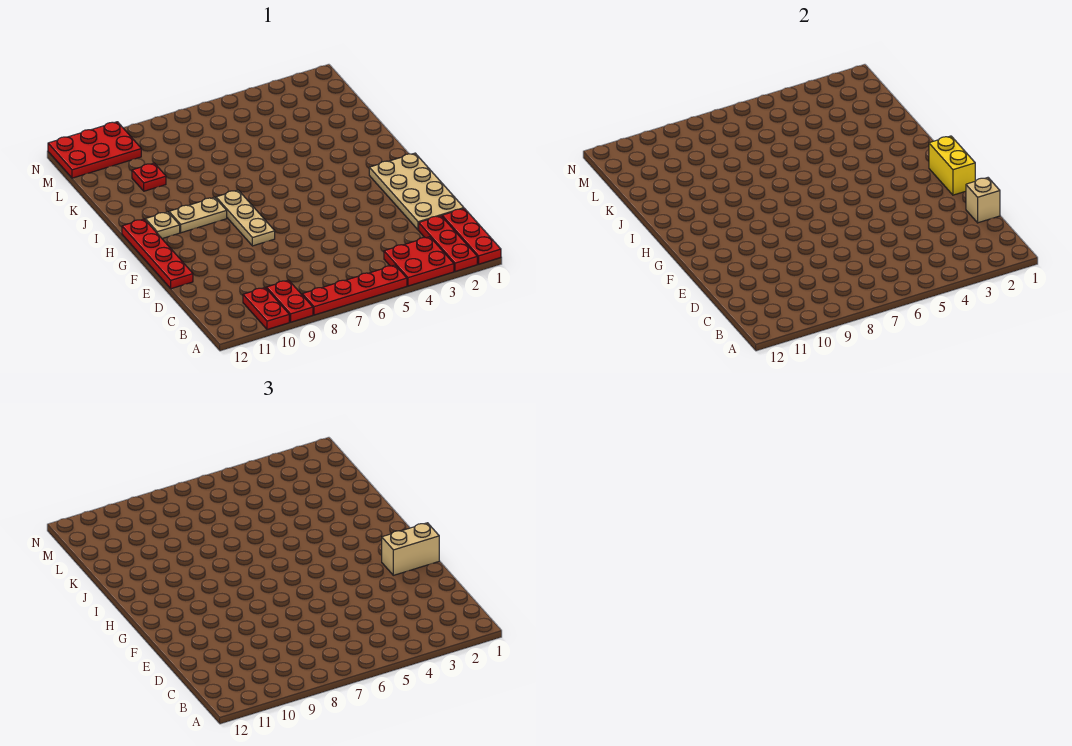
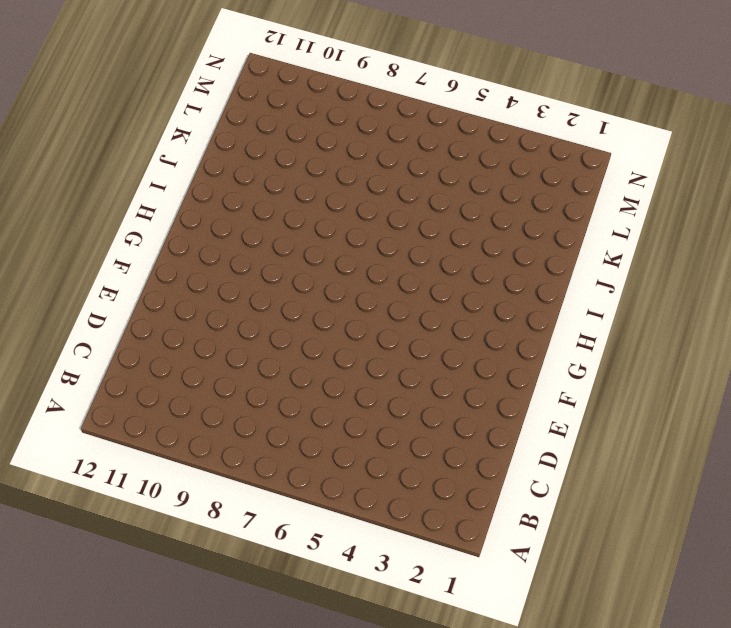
none -> red 1x3 plate [442,208,501,264]
none -> red 1x3 plate [419,216,477,272]
none -> red 2x2 plate [384,237,454,286]

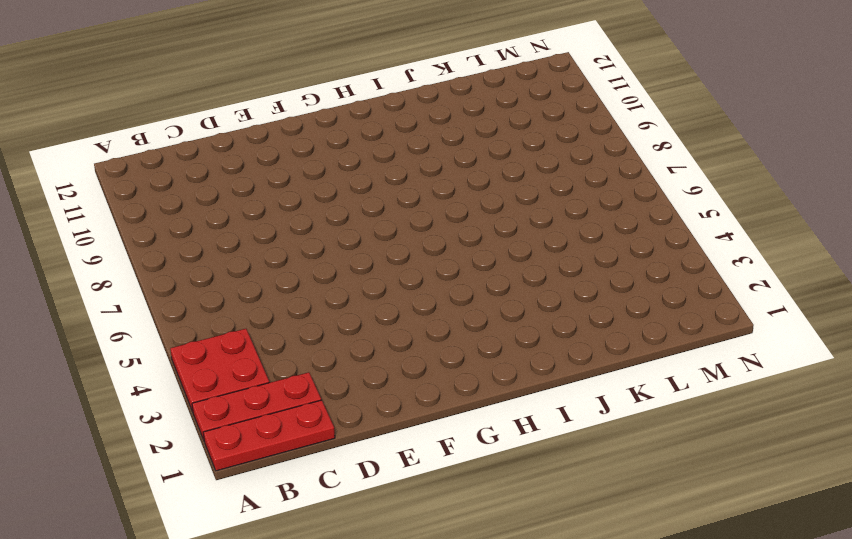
none -> red 1x4 plate [302,265,407,315]
none -> red 1x2 plate [266,280,313,322]
none -> red 1x2 plate [243,288,289,329]

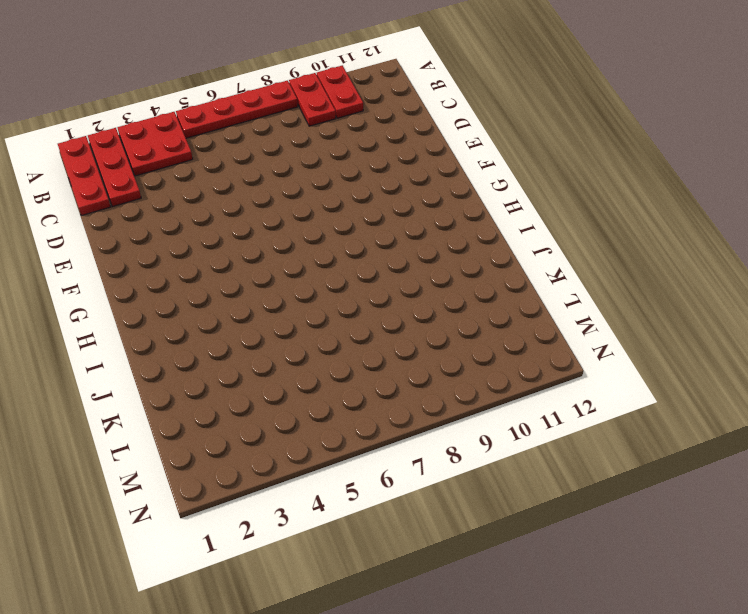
none -> tan 2x4 plate [369,153,464,230]
none -> red 1x4 plate [122,219,193,289]
none -> tan 1x3 plate [216,190,275,246]

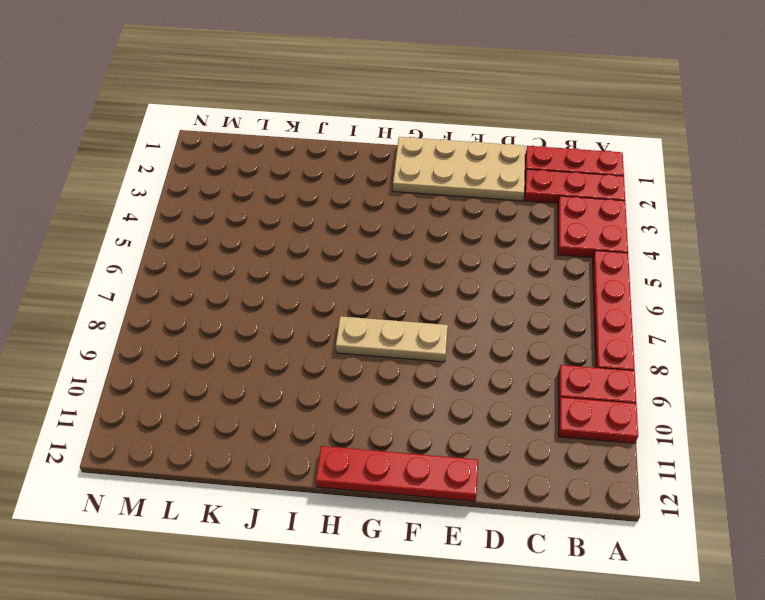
none -> tan 1x2 plate [169,197,227,233]
none -> tan 1x1 plate [146,212,180,239]
none -> red 1x1 plate [132,163,166,191]

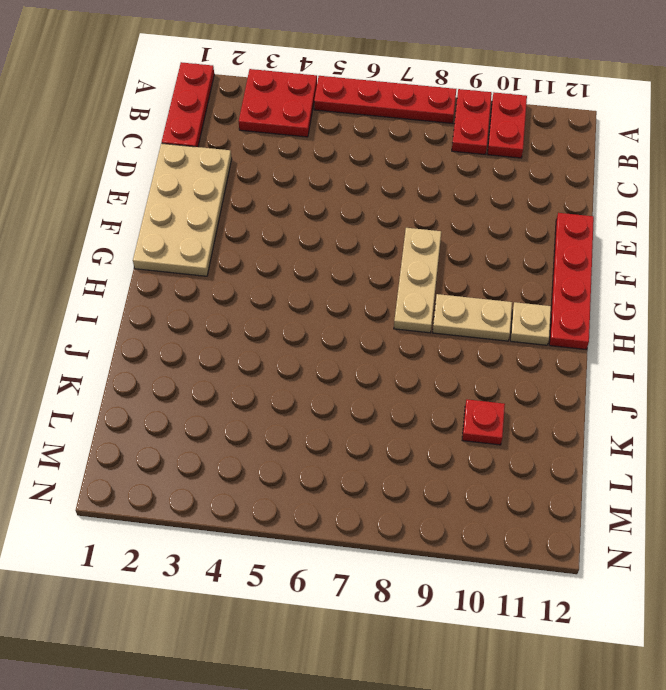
none -> red 1x3 plate [419,216,477,272]
none -> red 2x3 plate [48,122,141,178]
none -> tan 1x1 brick [966,178,1000,223]

